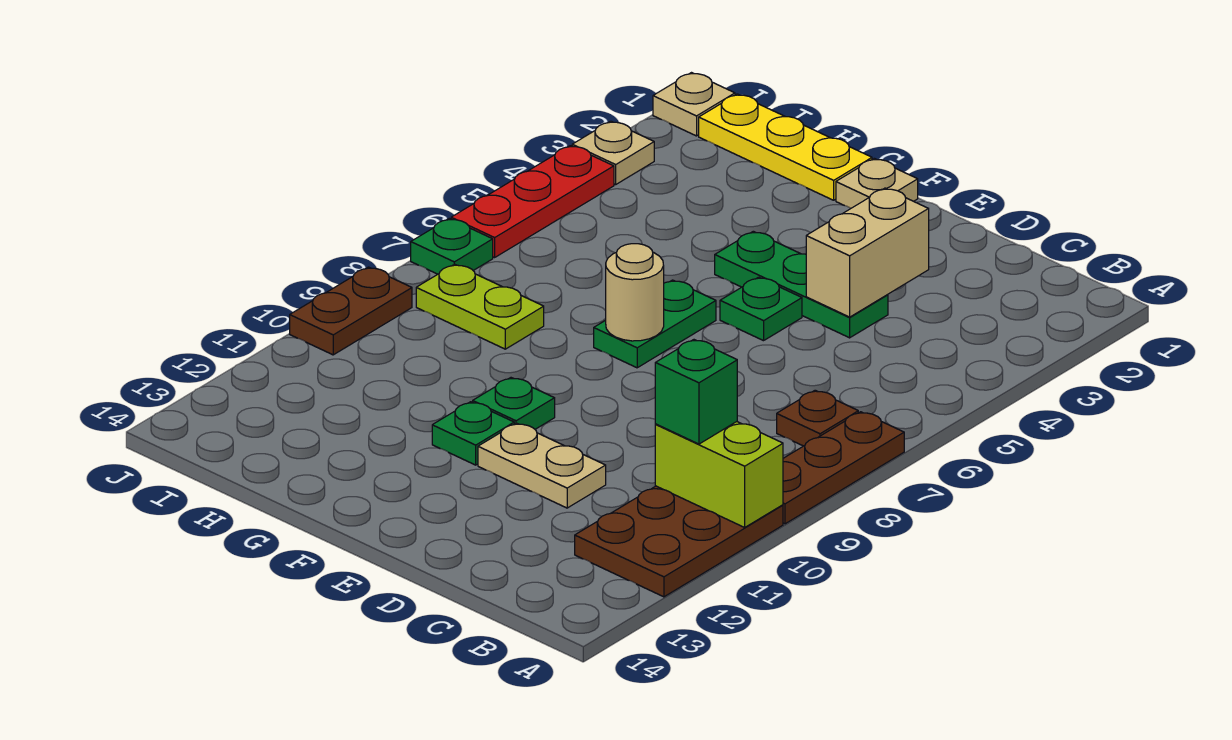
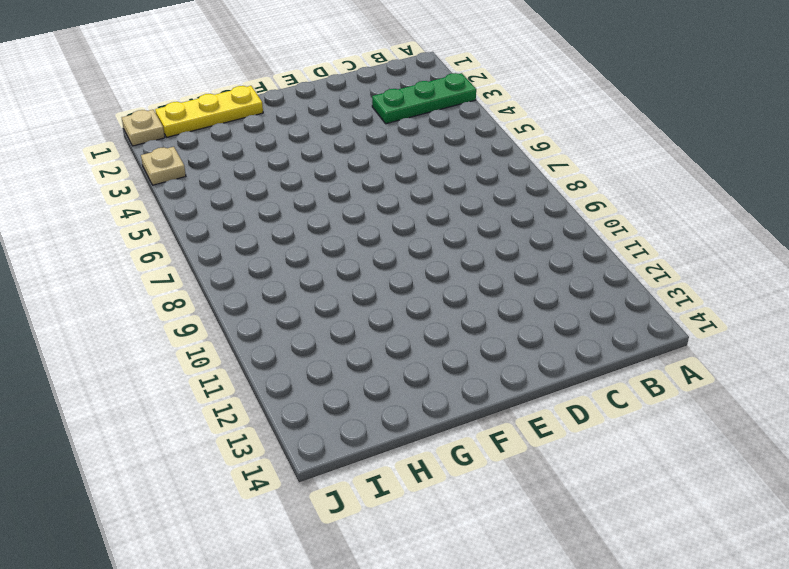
green 1x3 plate [372,73,476,124] -> green 1x3 plate moved to [715,231,888,338]
none -> brown 1x3 plate [783,412,904,524]
none -> brown 2x3 plate [575,486,783,597]
none -> brown 1x1 plate [777,390,858,446]

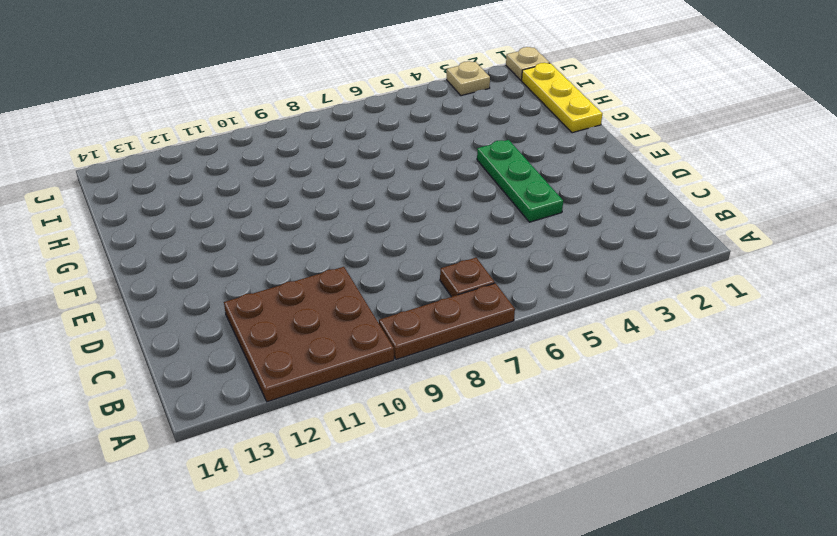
brown 3x3 plate [224,267,394,402] -> brown 2x3 plate [575,486,783,597]
none -> tan 1x2 plate [478,423,606,508]
none -> green 1x1 plate [720,277,802,341]
none -> tan 1x1 plate [836,158,918,208]

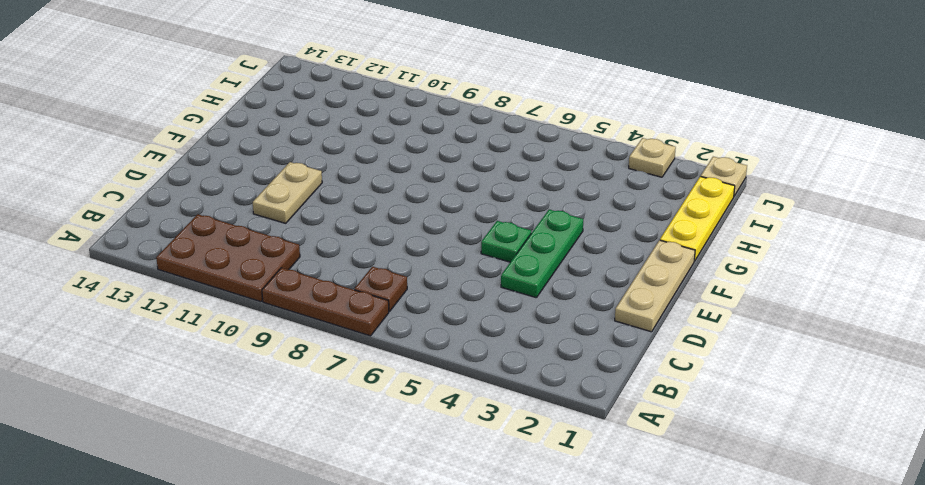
tan 1x3 plate [615,240,695,332] -> tan 1x1 plate [836,158,918,208]
none -> green 1x2 plate [594,280,716,368]
none -> green 1x1 plate [473,378,555,429]
none -> green 1x1 plate [432,402,514,465]

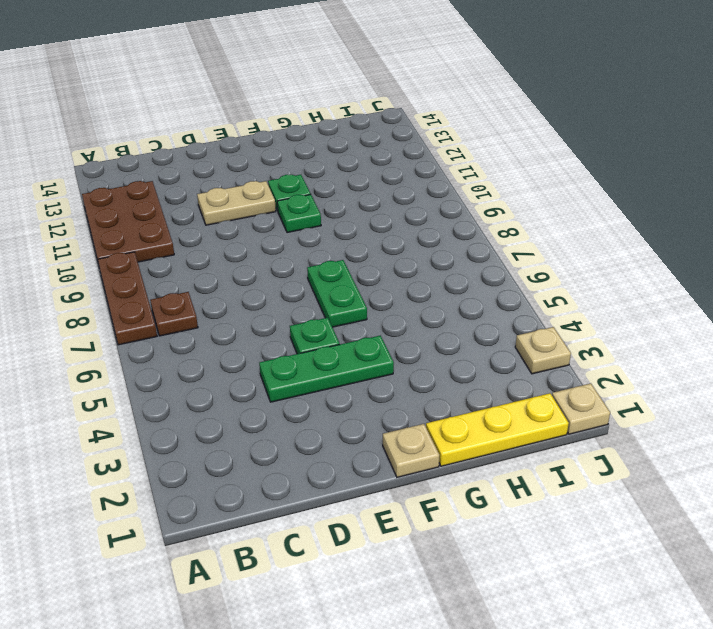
none -> lime 1x2 plate [416,264,544,349]
none -> red 1x3 plate [451,146,614,257]
none -> green 1x1 plate [411,219,493,274]

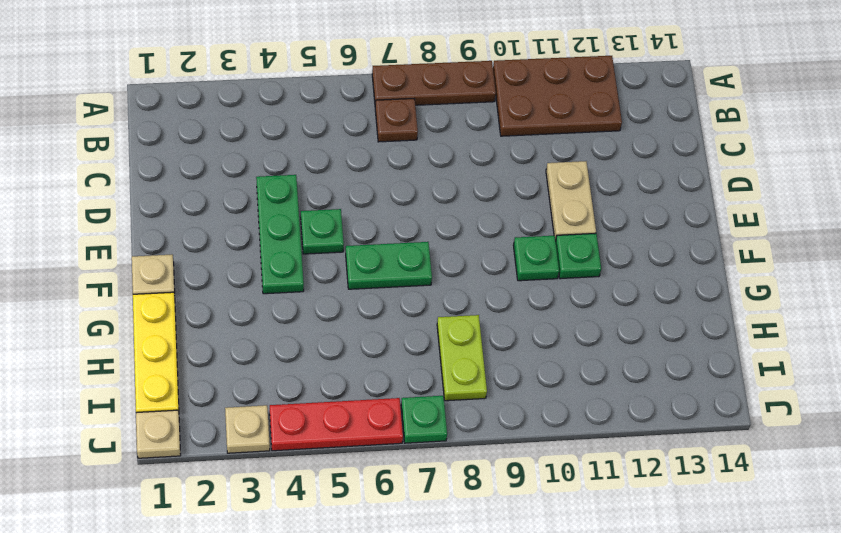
none -> brown 1x2 plate [290,267,412,355]
none -> lime 1x2 brick [655,422,783,527]
none -> tan 1x2 brick [806,188,929,317]

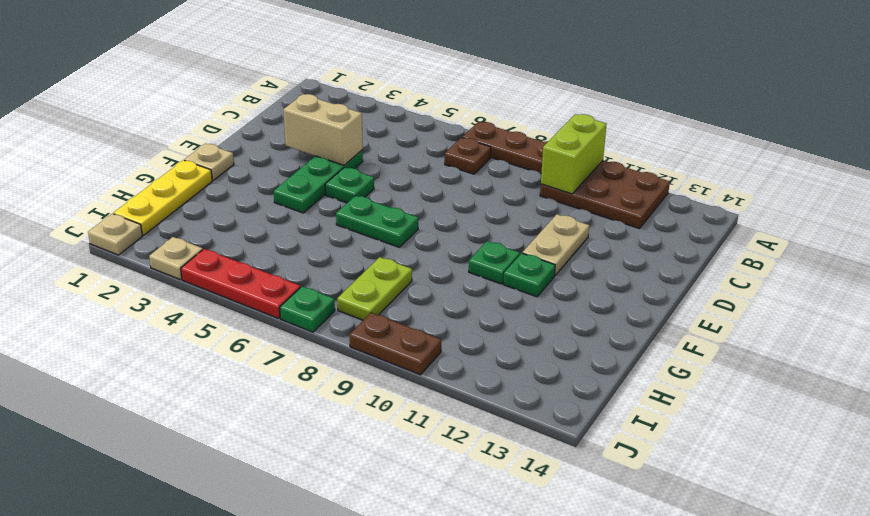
none -> tan 1x1 round brick [606,244,664,341]
none -> green 1x1 brick [655,340,737,444]

